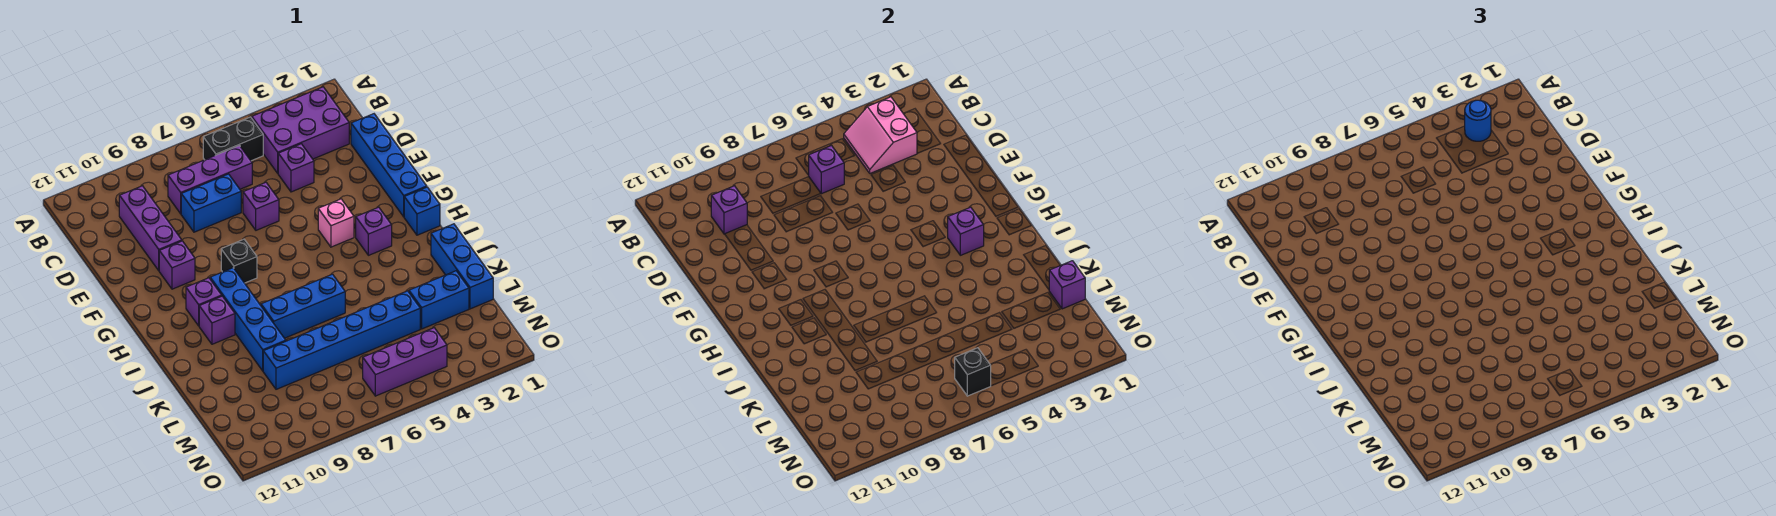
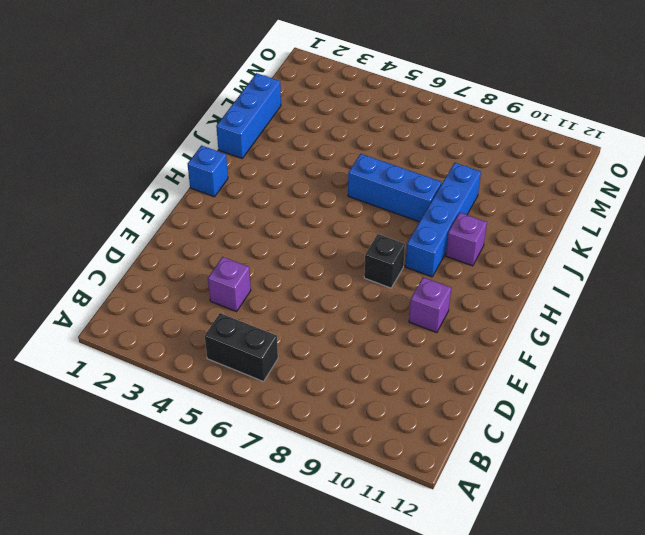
none -> purple 2x3 brick [252,87,349,173]
none -> purple 1x3 brick [168,146,252,214]
none -> purple 1x3 brick [119,186,182,271]

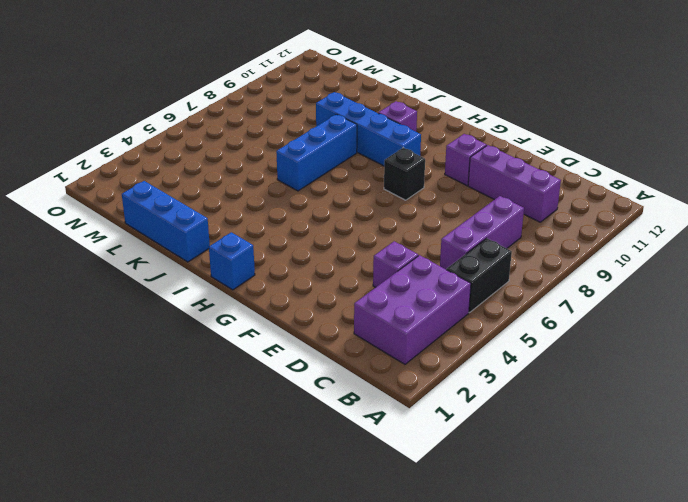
none -> blue 1x4 brick [351,114,427,217]
none -> blue 1x2 brick [181,174,241,232]
none -> purple 1x1 brick [243,182,279,230]

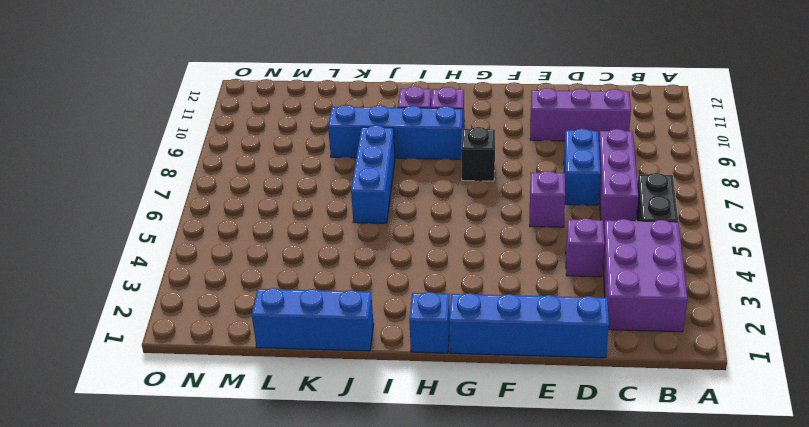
none -> purple 1x1 brick [159,241,195,289]
none -> pink 1x1 brick [318,199,354,247]
none -> purple 1x1 brick [356,207,392,255]

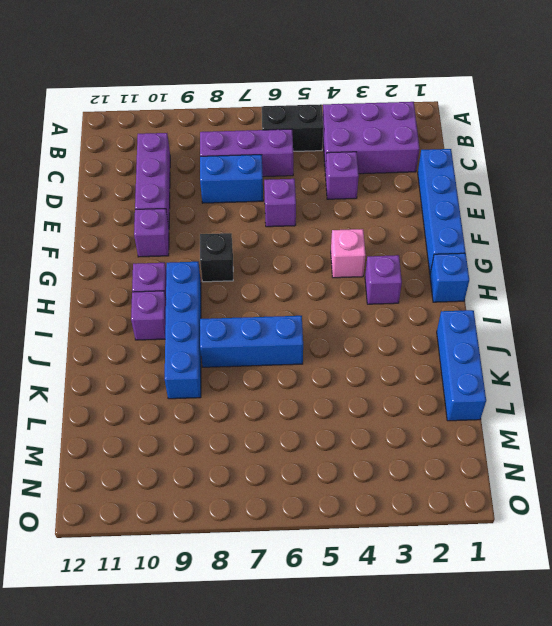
none -> blue 1x2 brick [409,271,469,329]
none -> blue 1x6 brick [263,291,420,389]
none -> purple 1x3 brick [363,328,447,396]

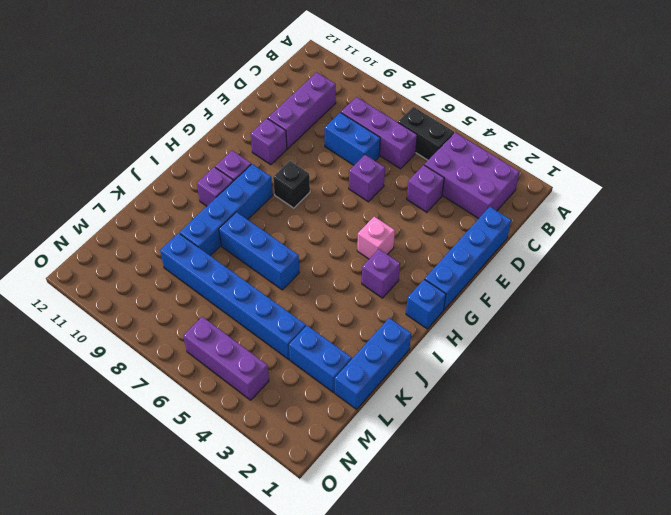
none -> pink 2x2 slope [844,97,917,173]
none -> purple 1x1 brick [809,146,844,194]
none -> purple 1x1 brick [711,186,747,234]

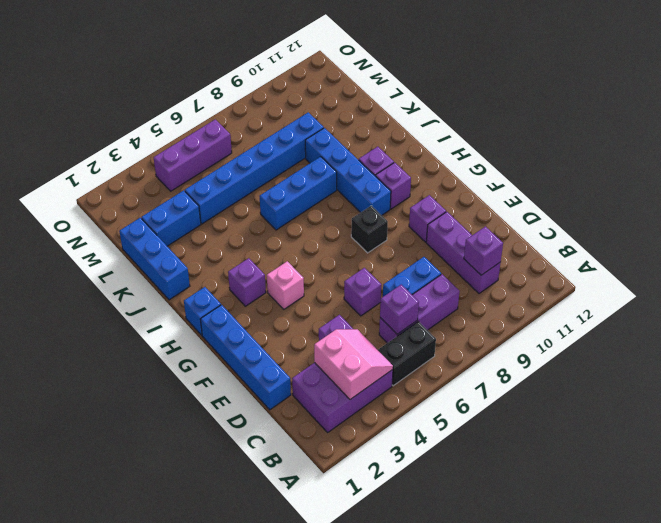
none -> purple 1x1 brick [948,207,984,255]
none -> purple 1x1 brick [1049,261,1085,309]
none -> black 1x1 brick [955,348,991,396]

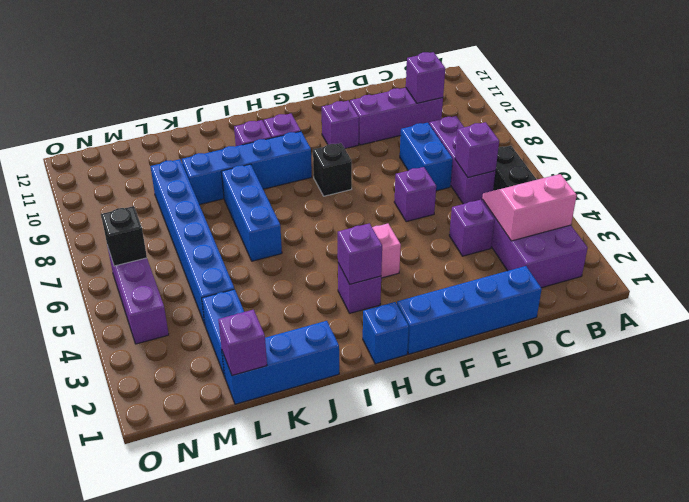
none -> blue 1x1 round brick [1465,100,1491,141]

